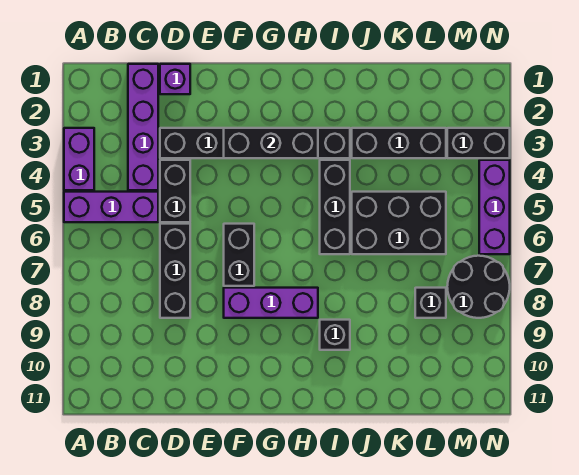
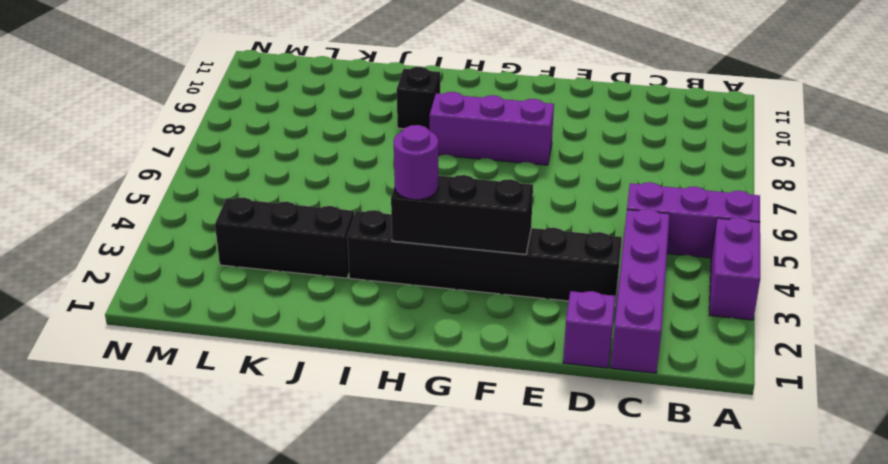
purple 1x1 round brick [394,125,438,200] -> none
none -> black 1x2 brick [160,160,190,222]
none -> black 1x3 brick [160,224,190,318]
none -> black 1x2 brick [224,224,254,286]

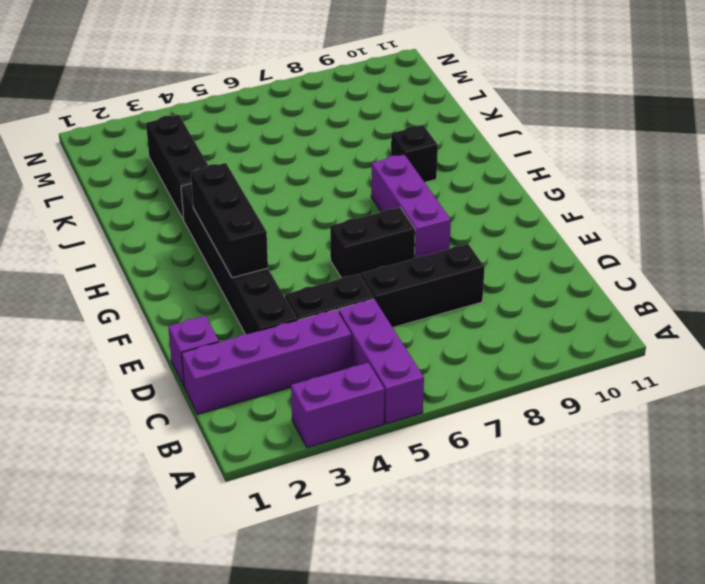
none -> black 1x3 brick [320,160,350,254]
none -> black 2x3 brick [352,192,446,254]
none -> black 1x1 brick [415,288,446,318]

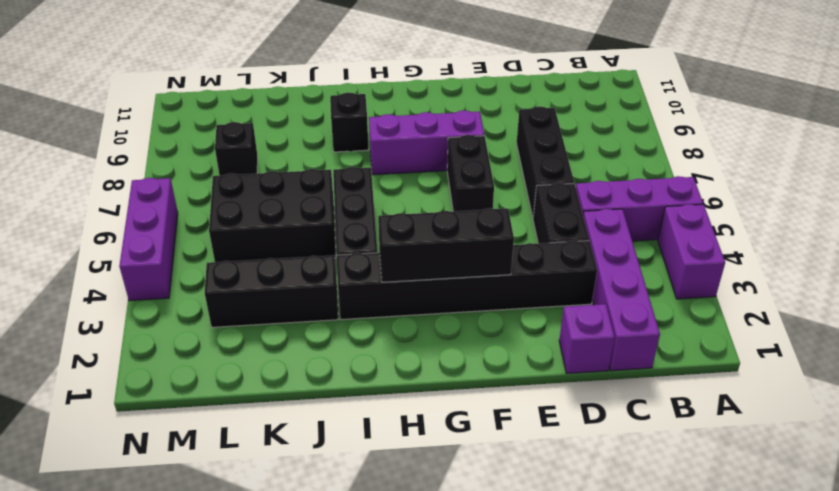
none -> black 1x2 brick [447,128,510,158]
none -> black 2x2 round brick [447,256,510,318]

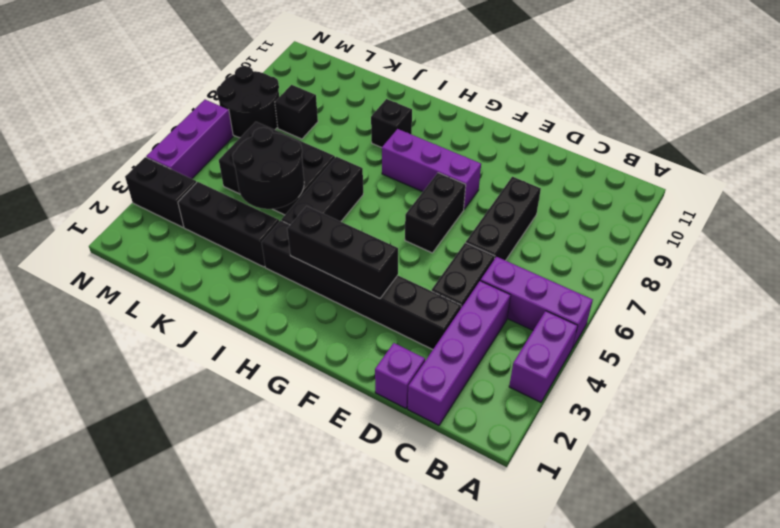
black 2x2 round brick [232,127,304,209] -> none

